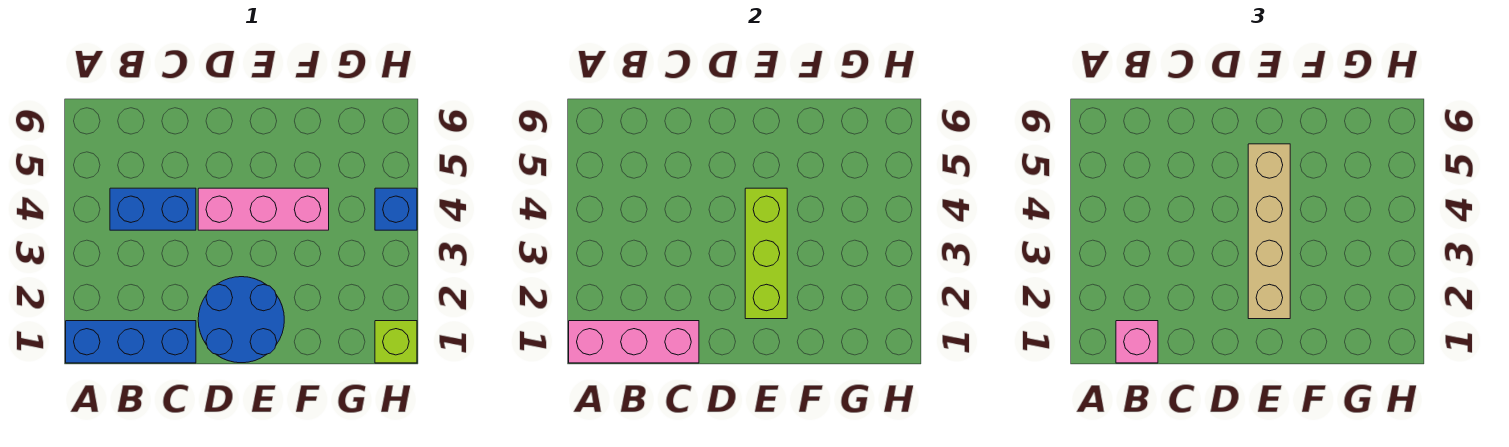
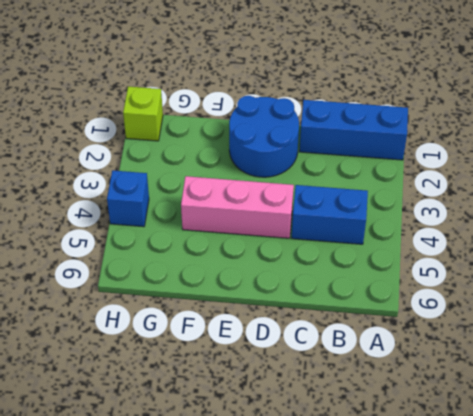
none -> pink 1x3 brick [569,321,699,363]
none -> lime 1x3 brick [745,188,787,319]

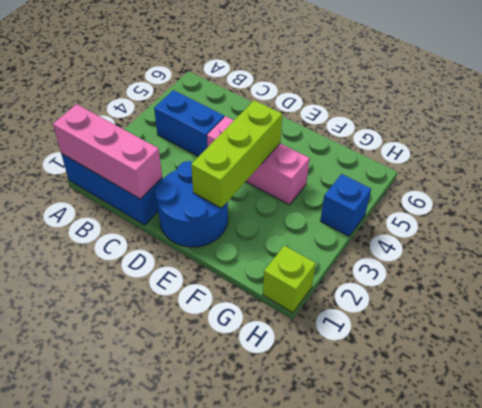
none -> pink 1x1 brick [1116,321,1158,363]
none -> tan 1x4 brick [1248,144,1290,319]

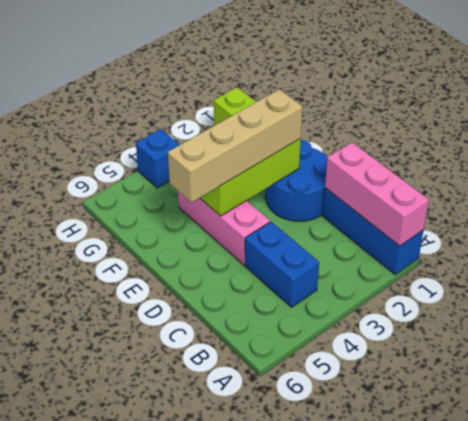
none -> pink 1x1 brick [1116,321,1158,363]

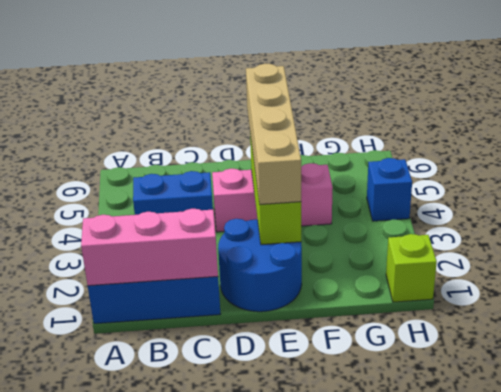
none -> pink 1x1 brick [1116,321,1158,363]

